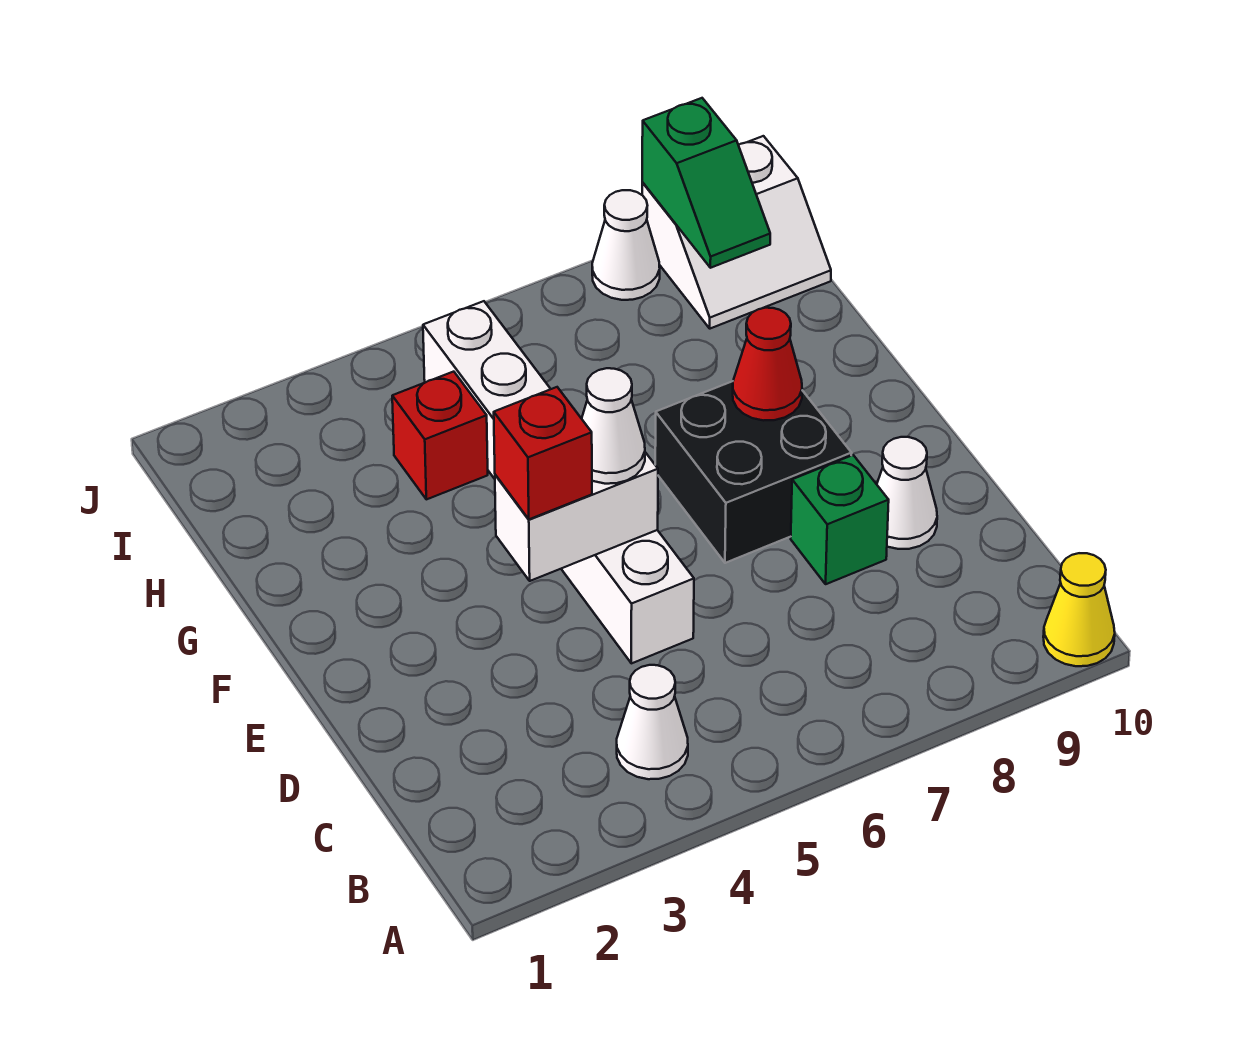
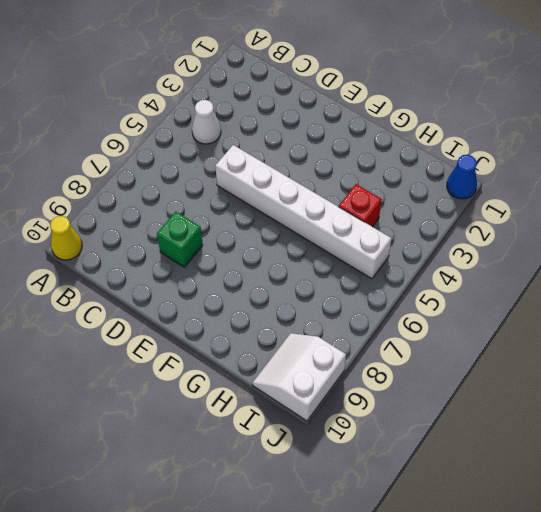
blue 1x1 cone [447,155,477,199] -> none
none -> white 1x1 cone [877,437,937,549]
none -> black 2x2 brick [655,381,852,563]
none -> white 1x1 cone [592,190,660,300]

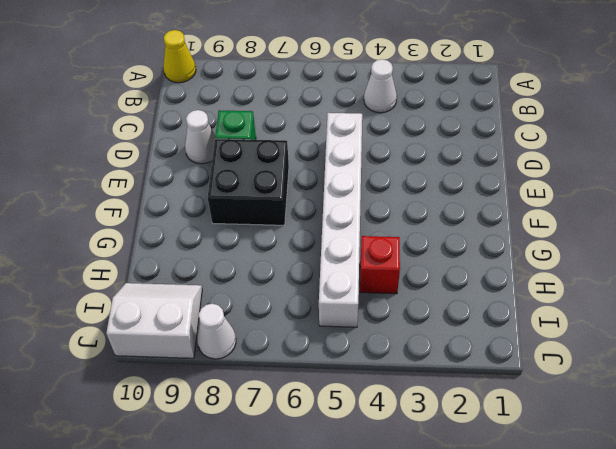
none -> white 1x2 brick [495,452,658,581]
none -> red 1x1 cone [733,308,802,420]
none -> green 1x2 slope [642,98,770,268]

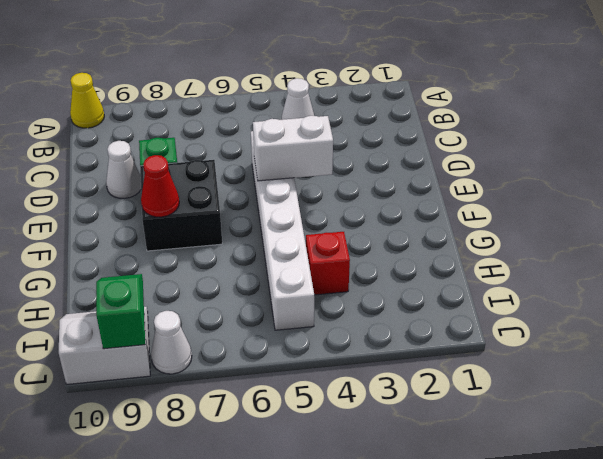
none -> red 1x1 brick [494,387,592,519]
none -> white 1x1 cone [582,368,645,484]

